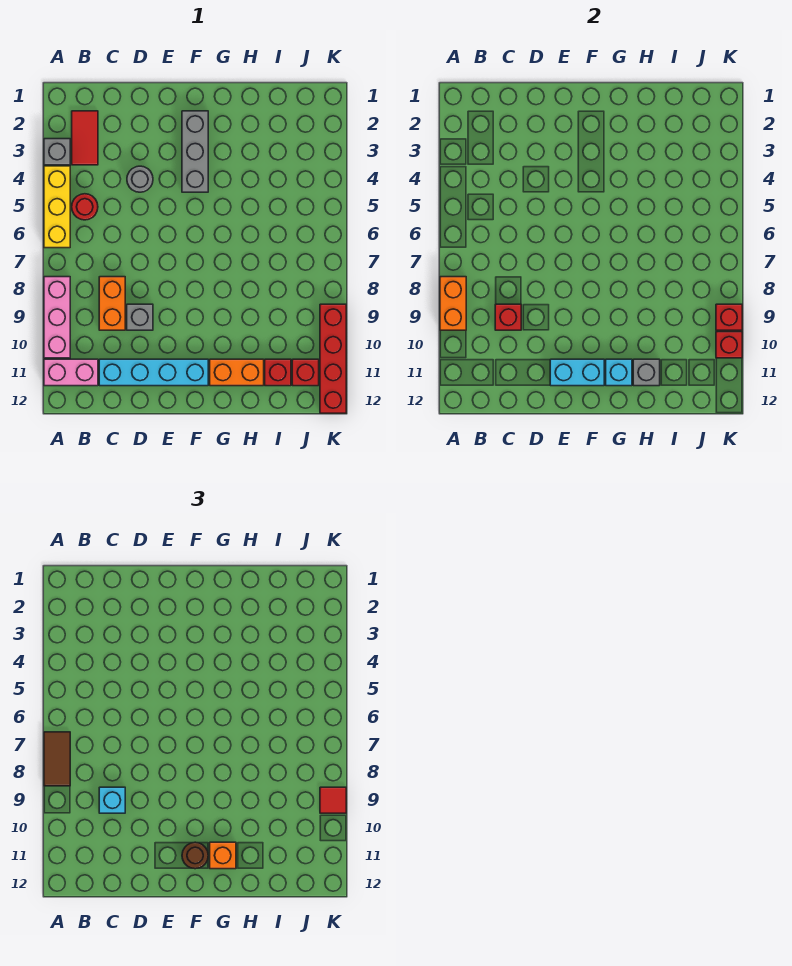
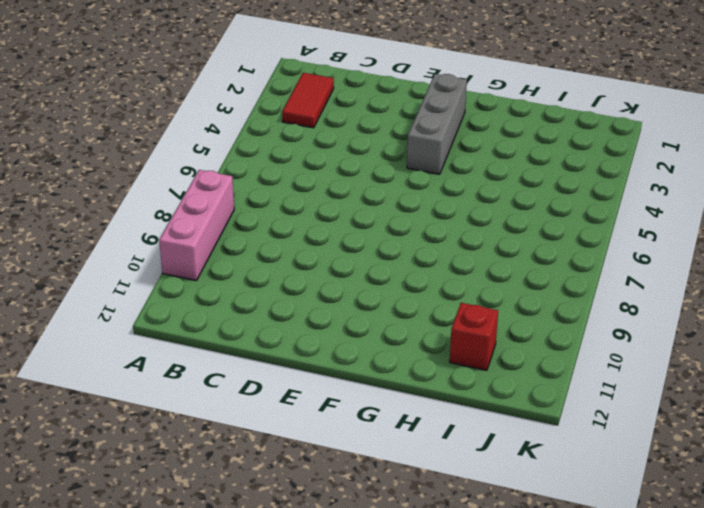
none -> grey 1x1 brick [44,139,70,165]
none -> yellow 1x3 brick [44,166,70,248]
none -> pink 1x2 brick [44,359,98,386]

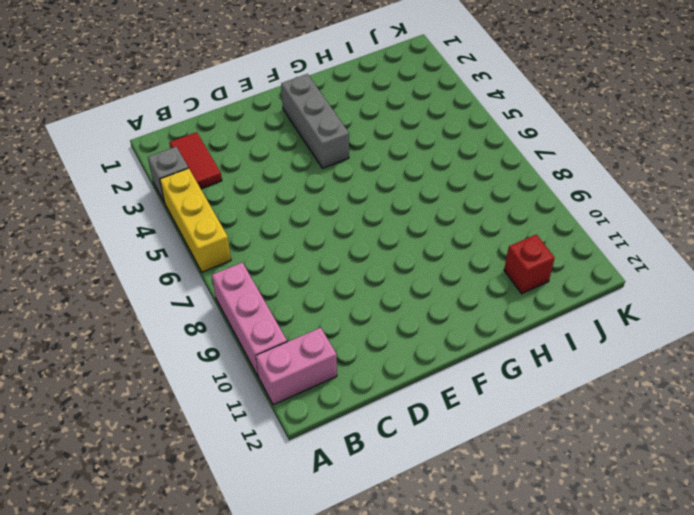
none -> red 1x1 round brick [72,194,98,220]
none -> orange 1x2 brick [99,277,125,330]
none -> cyan 1x4 brick [99,359,208,386]

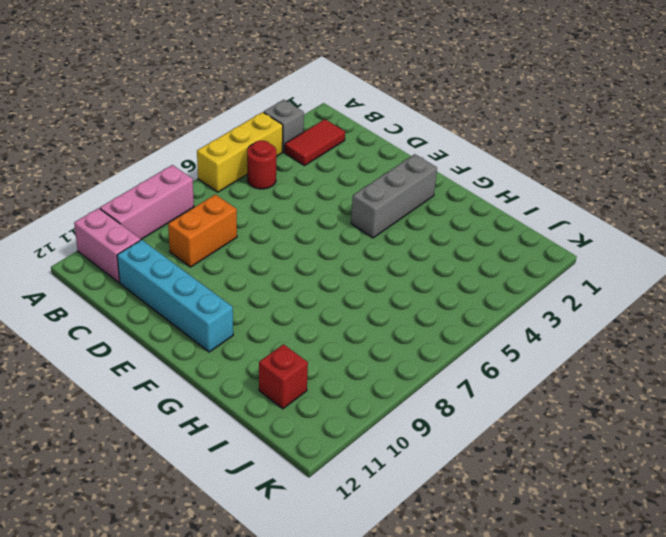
none -> grey 1x1 round brick [127,166,153,192]
none -> grey 1x1 brick [127,304,153,330]
none -> orange 1x2 brick [210,359,264,386]

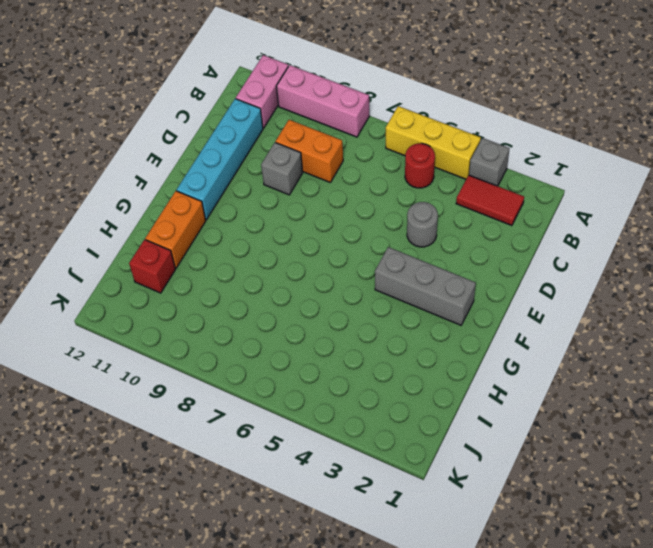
none -> red 1x1 brick [292,359,319,386]
none -> red 1x4 brick [320,304,346,413]
none -> orange 1x2 brick [440,277,466,330]

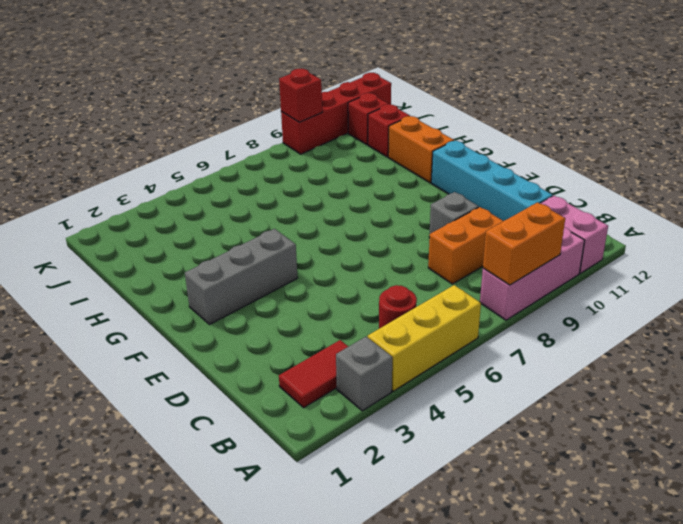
none -> grey 1x1 round brick [127,166,153,192]
none -> red 1x1 brick [495,304,521,330]
none -> cyan 1x2 brick [550,359,604,386]

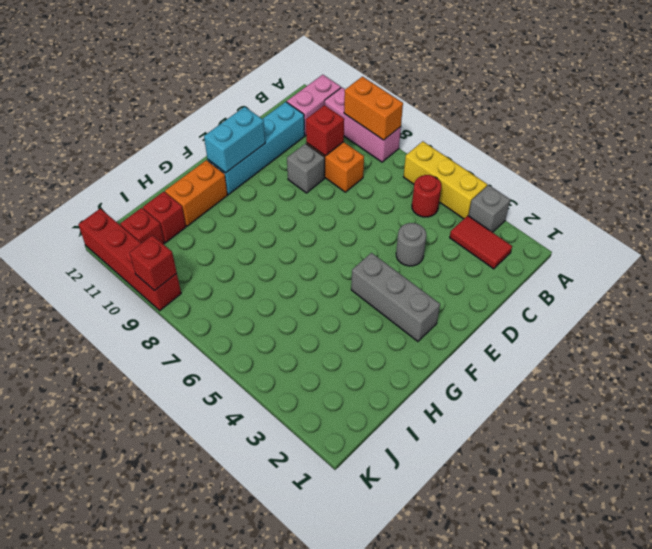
none -> cyan 1x1 brick [606,359,632,386]
none -> grey 1x1 brick [633,359,660,386]
none -> red 1x1 brick [716,332,742,358]

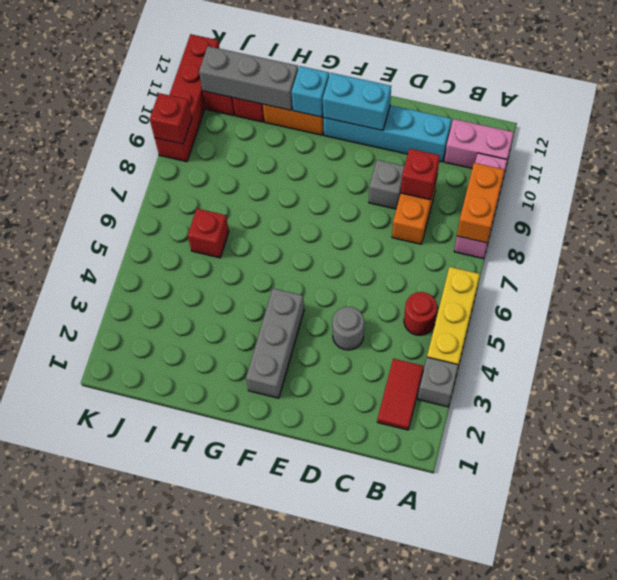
grey 1x3 brick [199,46,298,110] -> grey 1x1 brick [633,359,660,386]
red 1x1 brick [188,209,229,258] -> red 1x1 brick moved to [716,332,742,358]
none -> brown 1x2 tile [44,732,70,786]
none -> cyan 1x1 brick [99,787,125,813]
none -> brown 1x1 round brick [182,842,208,869]

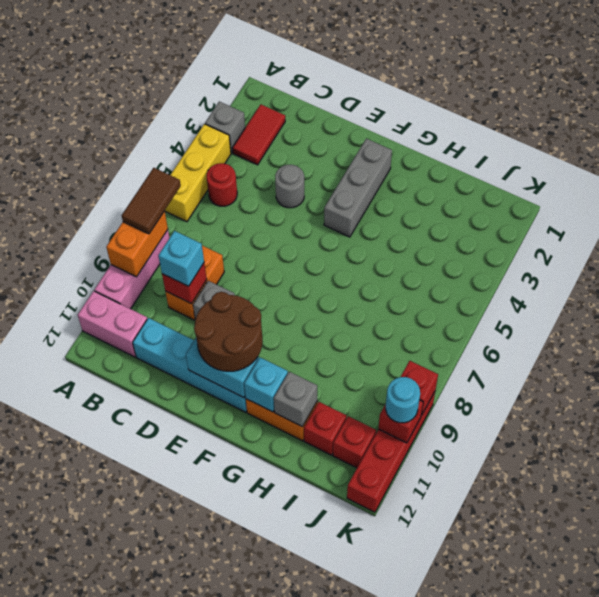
brown 2x2 round brick [194,292,263,371] -> brown 1x1 round brick [182,842,208,869]
cyan 1x1 round brick [386,377,420,423] -> none
none -> orange 1x1 brick [210,842,236,869]
none -> red 1x1 tile [320,787,346,813]

